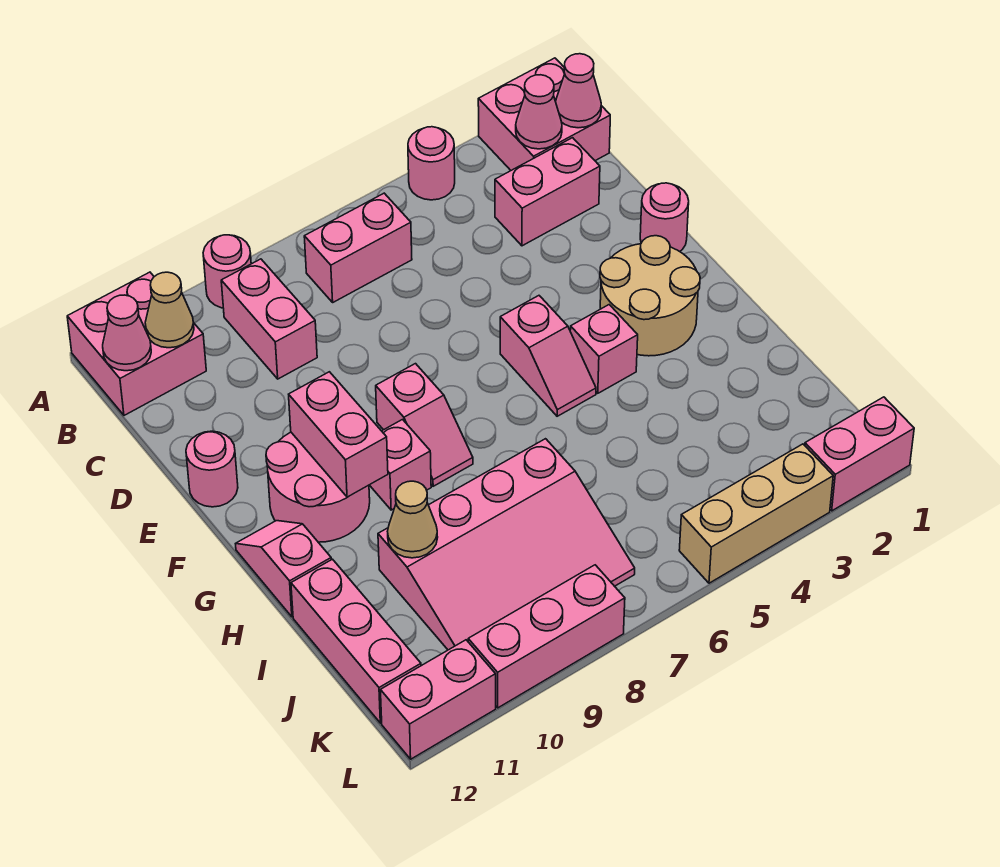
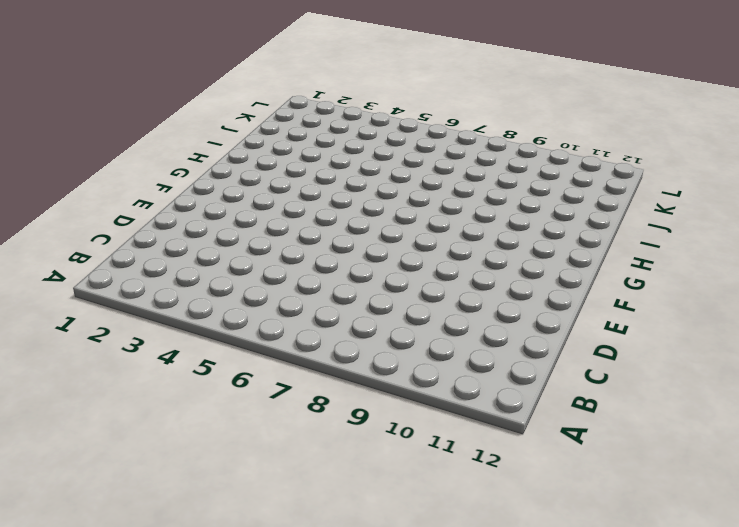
none -> pink 2x2 brick [478,58,610,170]
none -> pink 1x1 round brick [408,127,455,200]
none -> pink 1x1 round brick [203,235,251,308]

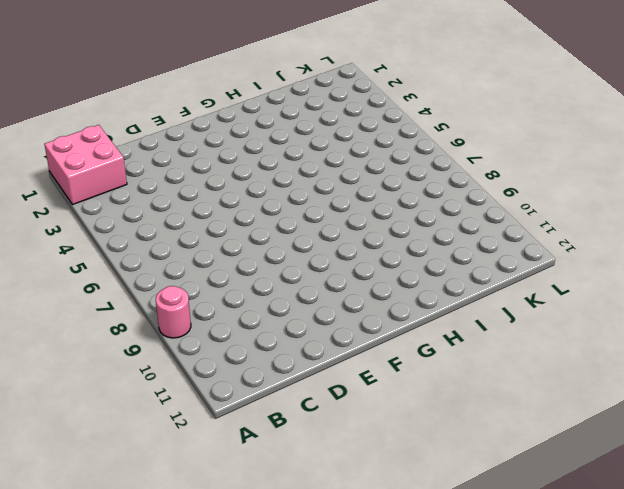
none -> pink 1x1 round brick [408,127,455,200]
none -> pink 2x2 brick [67,272,206,415]
none -> pink 1x2 brick [304,193,412,302]

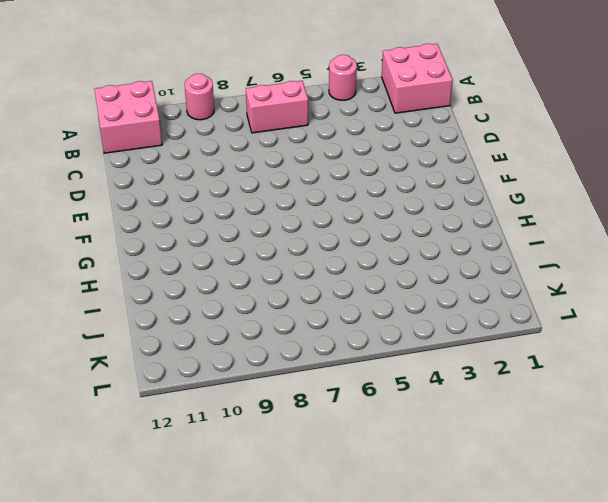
none -> pink 1x2 brick [221,259,317,379]
none -> pink 1x2 brick [495,138,600,246]
none -> pink 1x1 round brick [640,183,689,252]

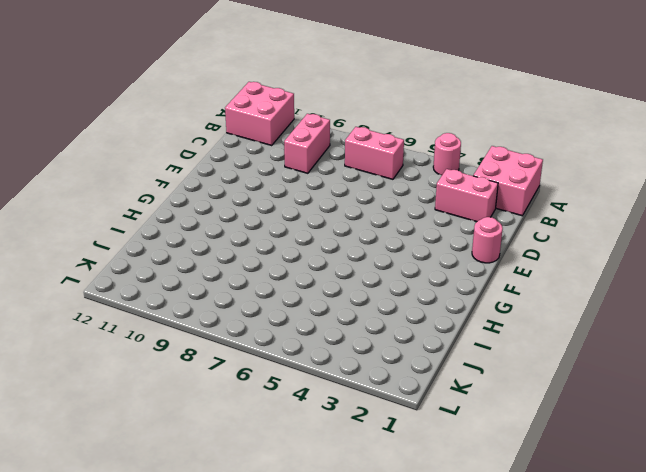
none -> pink 1x1 round brick [203,235,251,308]
none -> pink 1x1 round brick [186,431,238,507]
none -> tan 2x2 round brick [600,236,700,356]

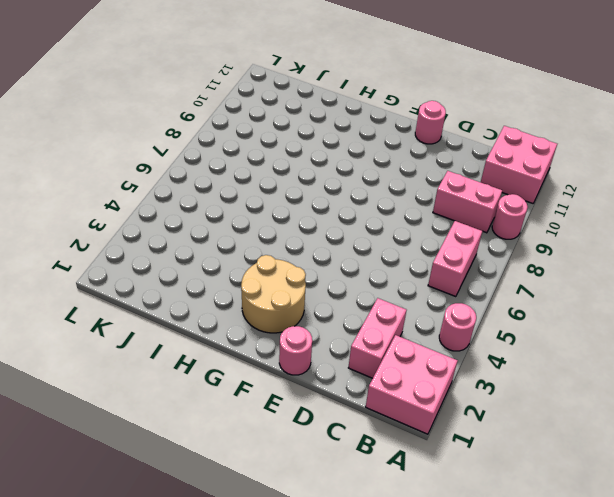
none -> pink 1x2 slope [500,296,596,416]
none -> pink 1x2 slope [376,364,473,486]
none -> pink 2x2 round brick [266,432,370,542]

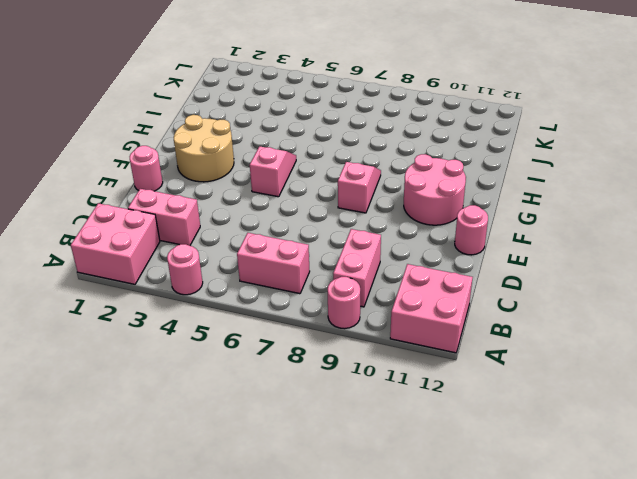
none -> pink 1x1 brick [570,305,638,393]
none -> pink 1x1 brick [370,420,431,510]
none -> pink 1x2 slope [236,521,331,617]

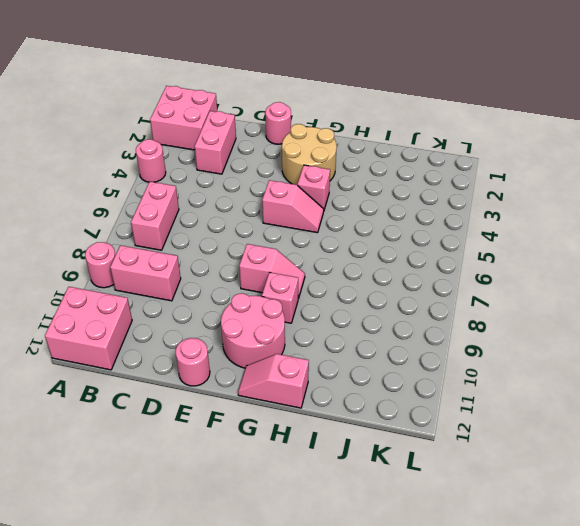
none -> pink 3x4 slope [378,439,635,650]
none -> pink 1x3 brick [291,559,421,723]
none -> pink 1x2 brick [805,397,914,511]

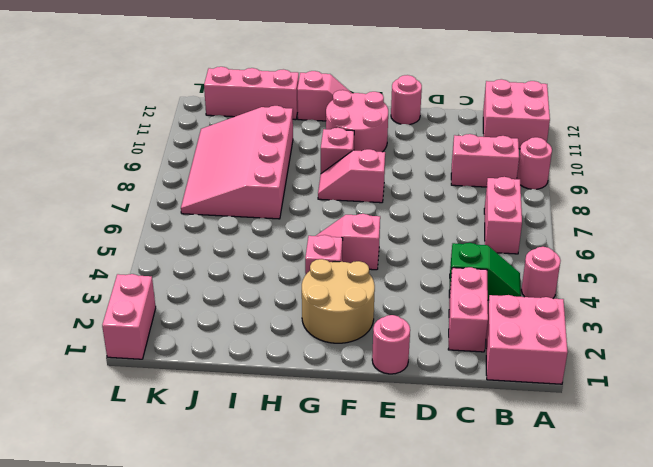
green 1x2 slope [449,243,521,300] -> none
none -> tan 1x3 brick [679,444,833,583]
none -> pink 1x3 brick [468,565,625,708]
none -> pink 1x2 brick [381,640,496,759]

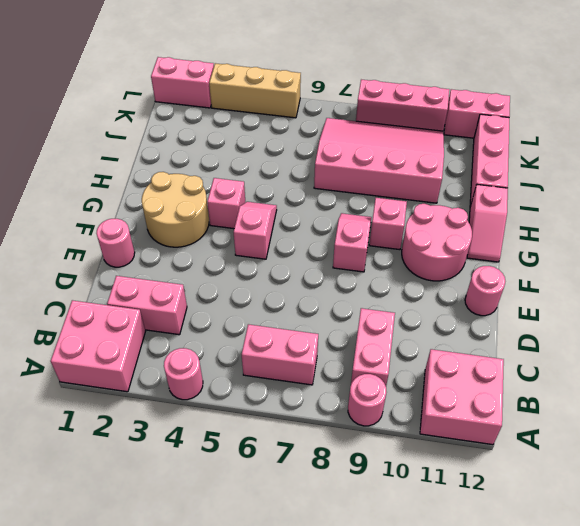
none -> pink 1x1 cone [556,54,601,128]
none -> pink 1x1 cone [516,75,562,149]
none -> tan 1x1 cone [145,272,194,348]

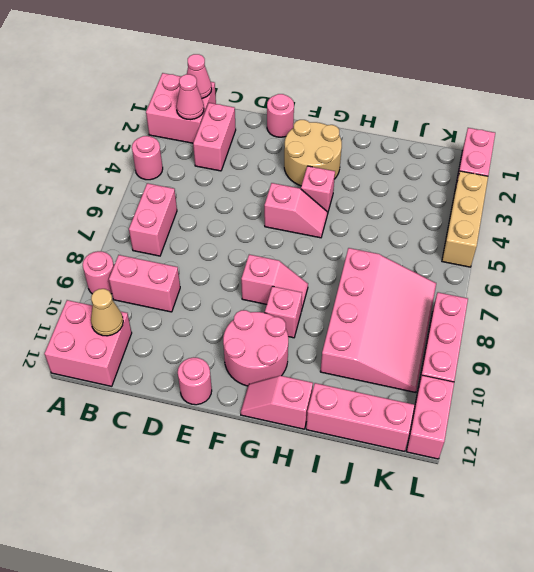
none -> pink 1x1 cone [103,295,151,371]
none -> pink 1x2 brick [289,372,388,497]
none -> tan 1x1 cone [388,481,438,558]

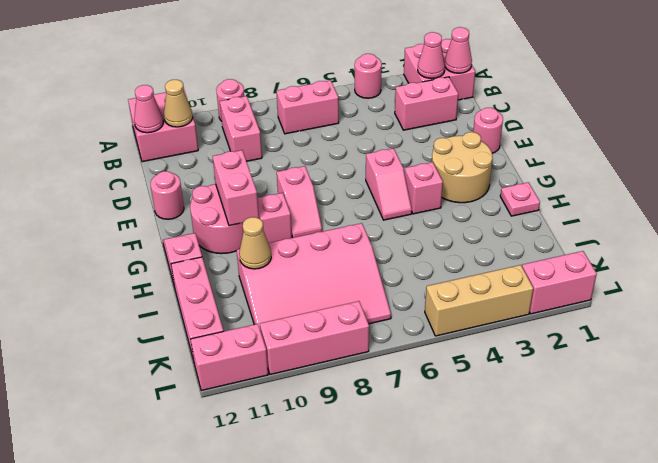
pink 1x1 plate [500,182,540,216] -> none

